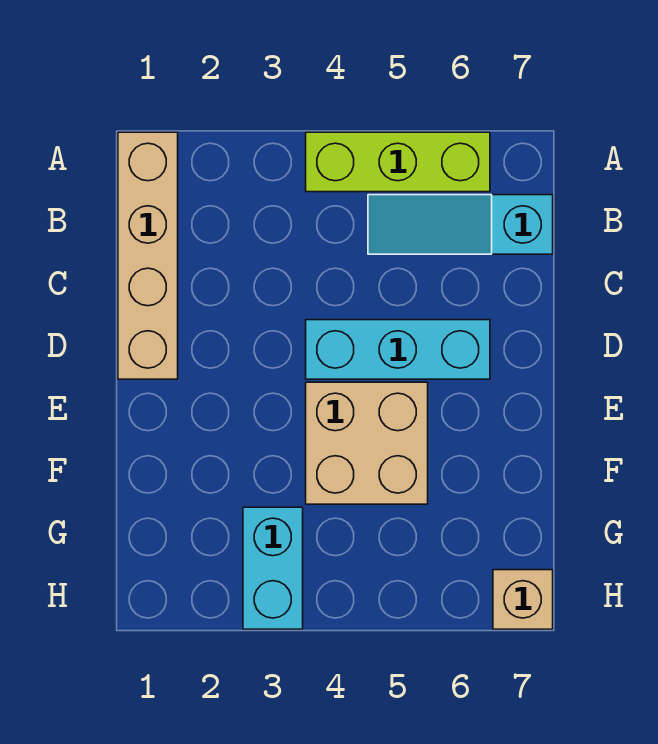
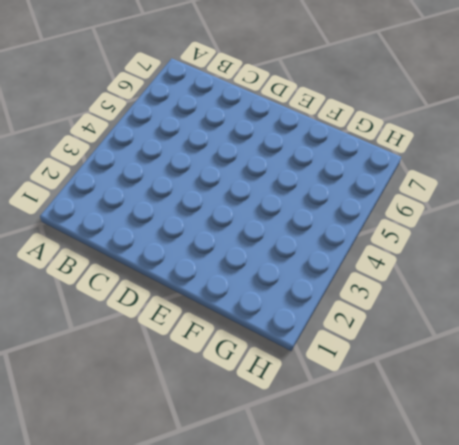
none -> tan 1x4 brick [118,132,178,379]
none -> lime 1x3 brick [306,132,490,192]

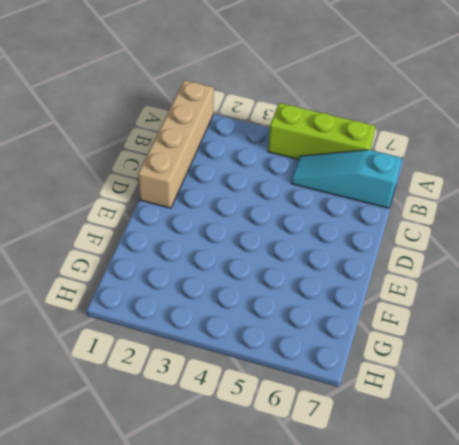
none -> cyan 1x3 brick [306,320,490,379]
none -> tan 2x2 brick [306,382,428,504]

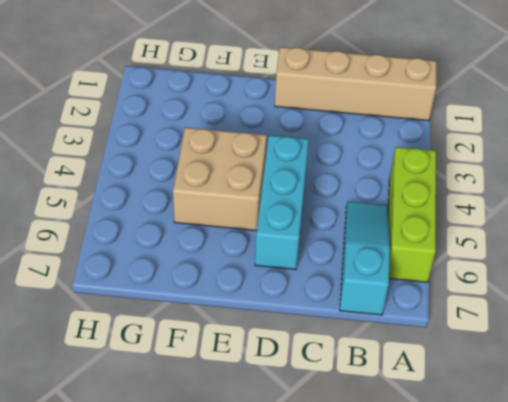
none -> cyan 1x2 brick [243,507,303,629]
none -> tan 1x1 brick [493,570,553,629]

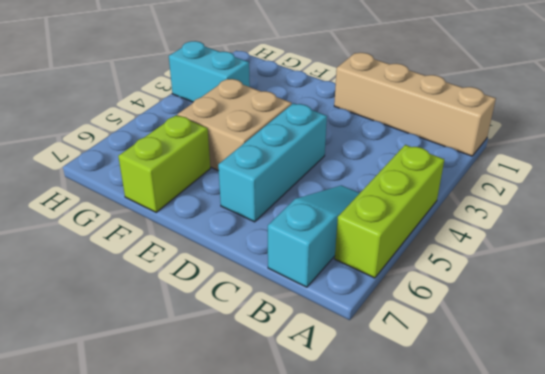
lime 1x2 brick [118,115,210,212] -> none
none -> tan 1x1 brick [493,570,553,629]

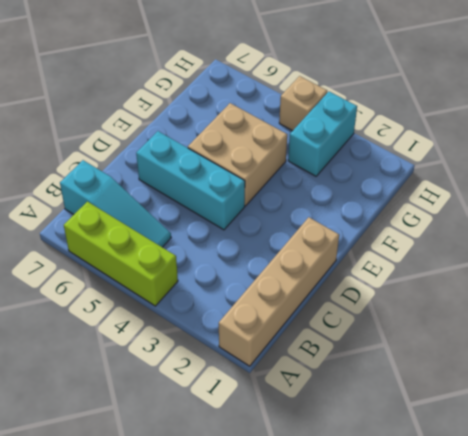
tan 1x1 brick [279,76,327,131] -> tan 1x1 brick moved to [493,570,553,629]

